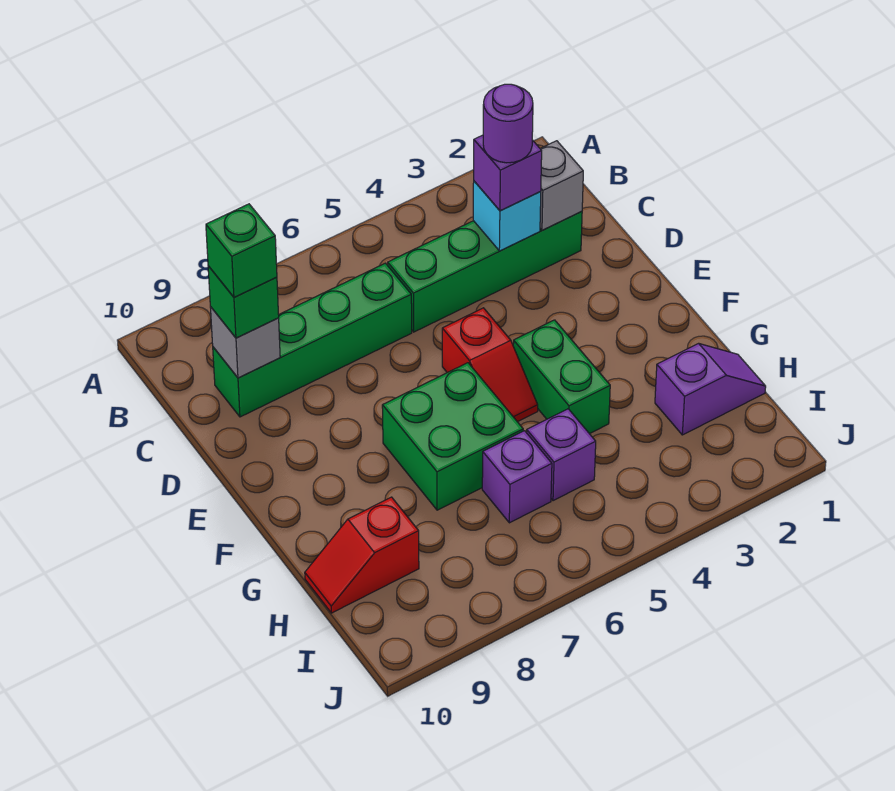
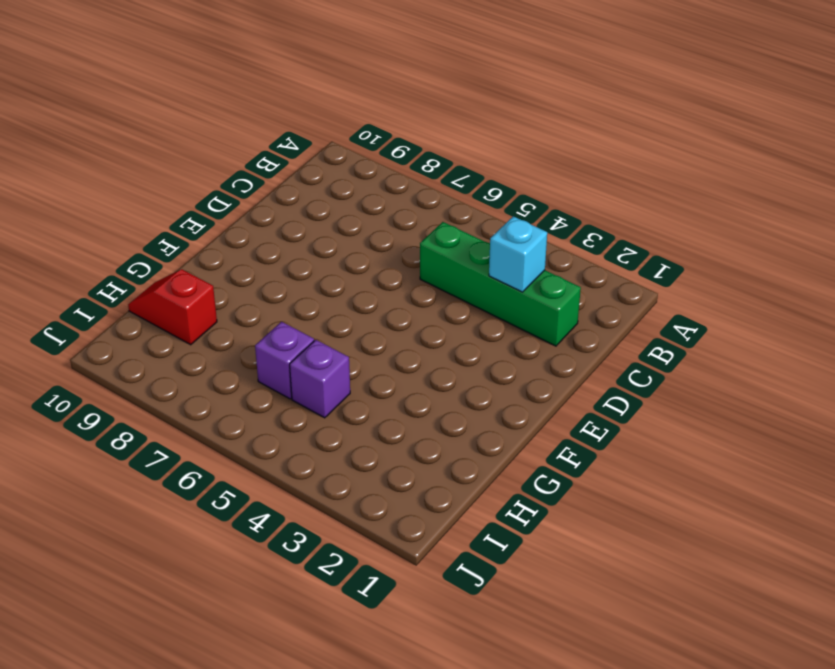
none -> green 1x4 brick [213,263,412,417]
none -> red 1x2 slope [442,308,538,422]
none -> green 1x2 brick [513,320,610,434]

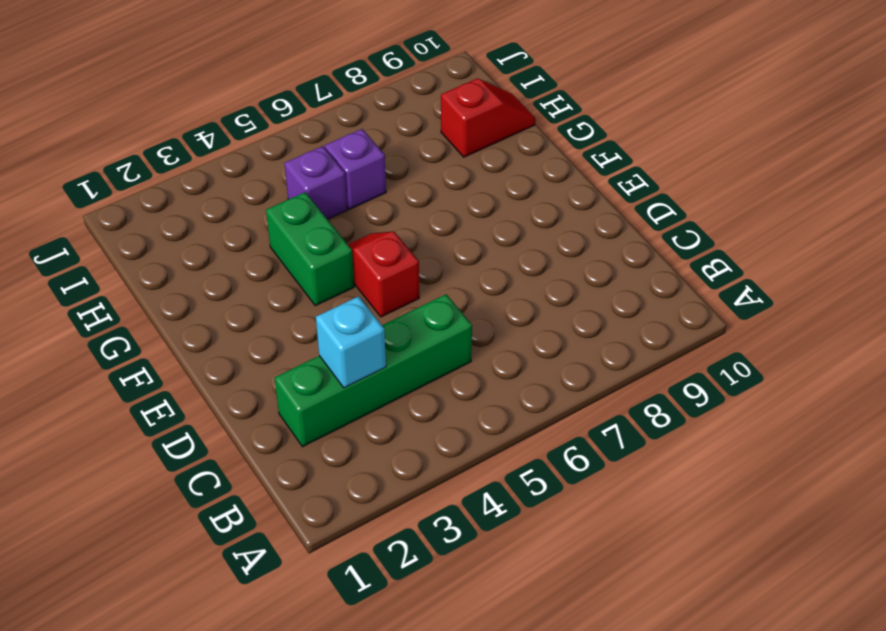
none -> green 1x4 brick [213,263,412,417]
none -> green 2x2 brick [382,363,523,510]
none -> purple 1x2 slope [655,343,766,435]

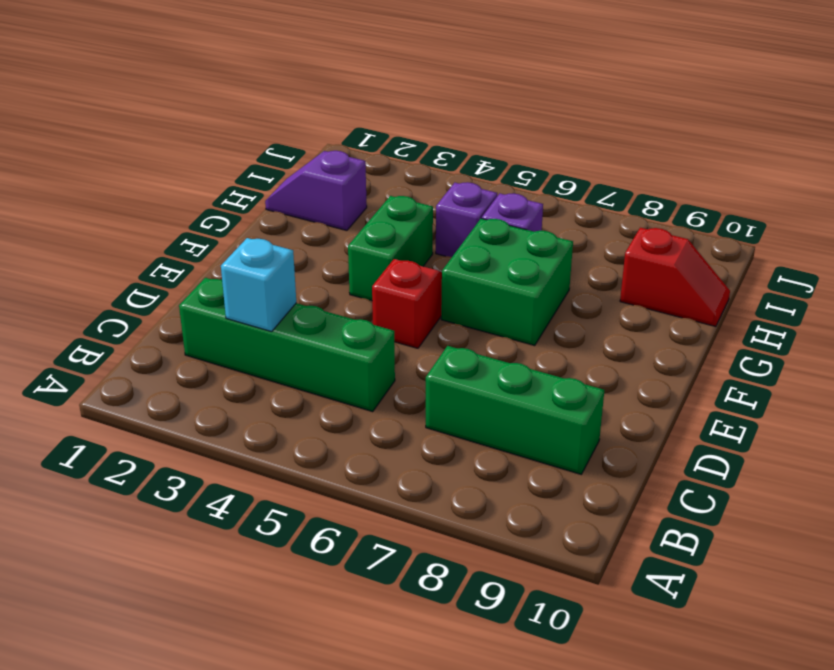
green 1x3 brick [426,346,604,474] -> green 1x4 brick [213,263,412,417]
none -> grey 1x1 brick [540,141,583,230]
none -> grey 1x1 brick [210,307,280,378]
none -> purple 1x1 brick [474,135,542,211]

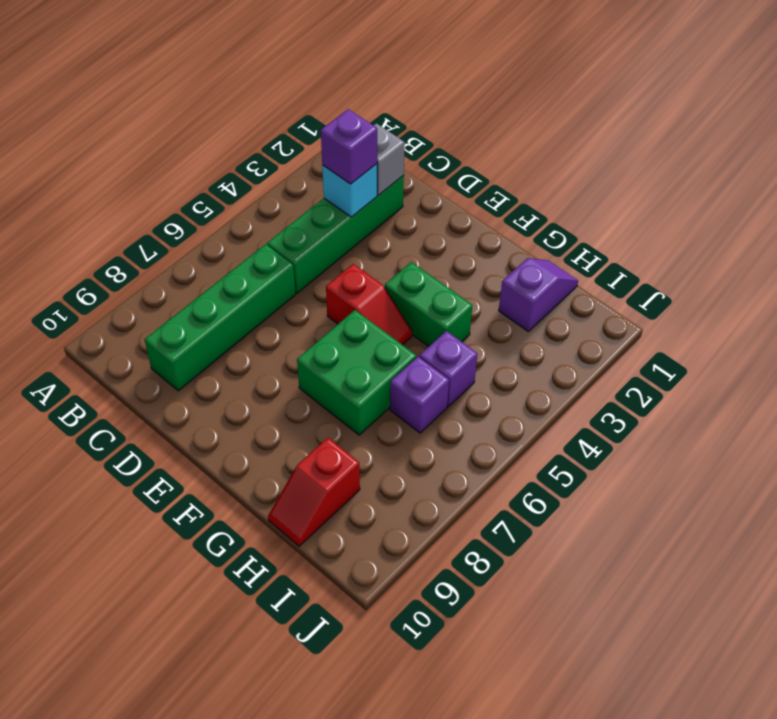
none -> grey 1x1 brick [210,307,280,378]
none -> green 1x1 brick [208,266,279,338]
none -> purple 1x1 round brick [483,84,533,163]

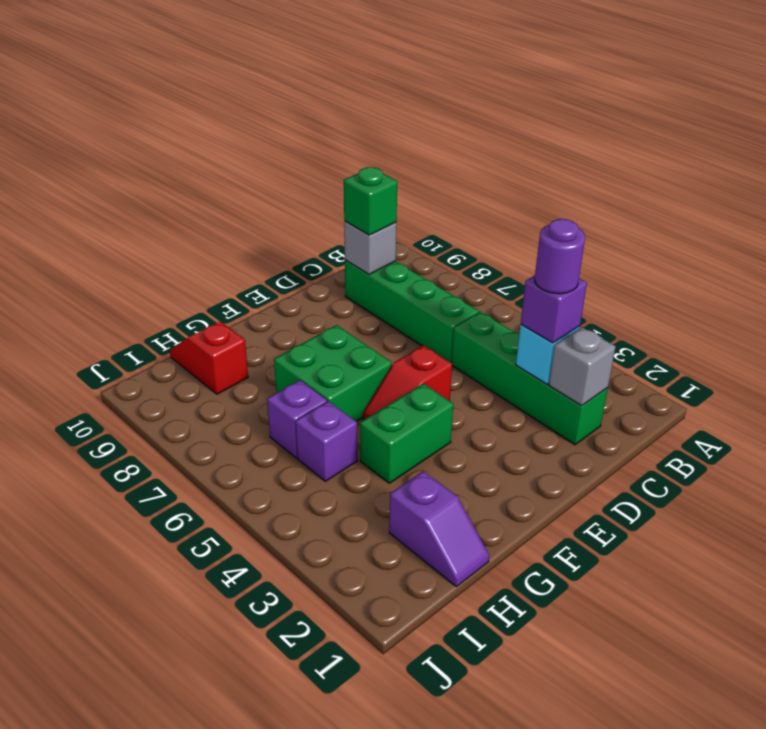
none -> green 1x1 brick [206,204,277,297]

